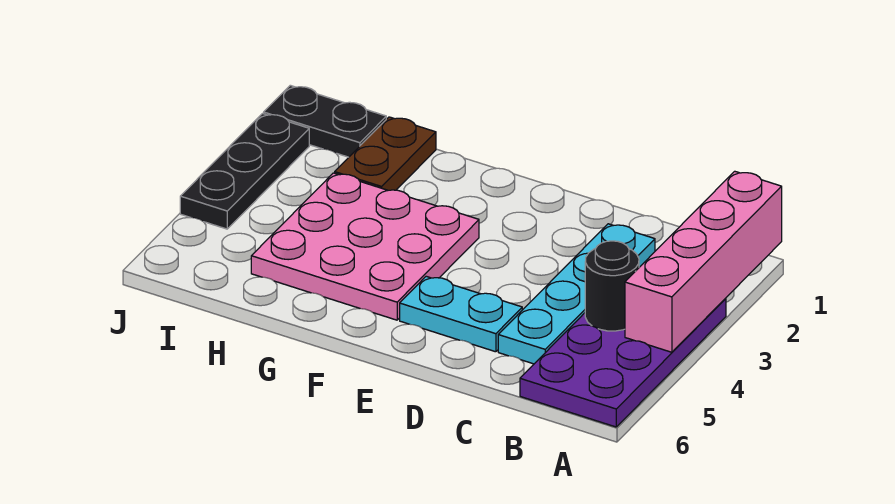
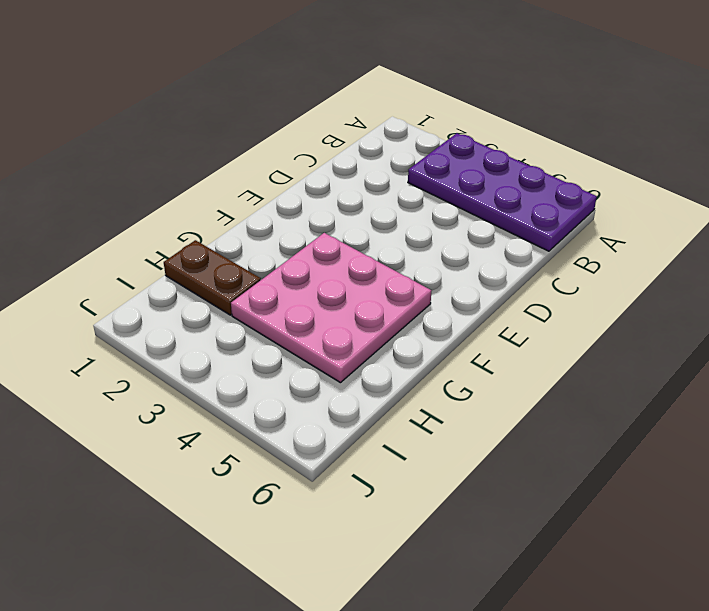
none -> cyan 1x4 plate [498,224,655,364]
none -> cyan 1x2 plate [400,276,522,352]

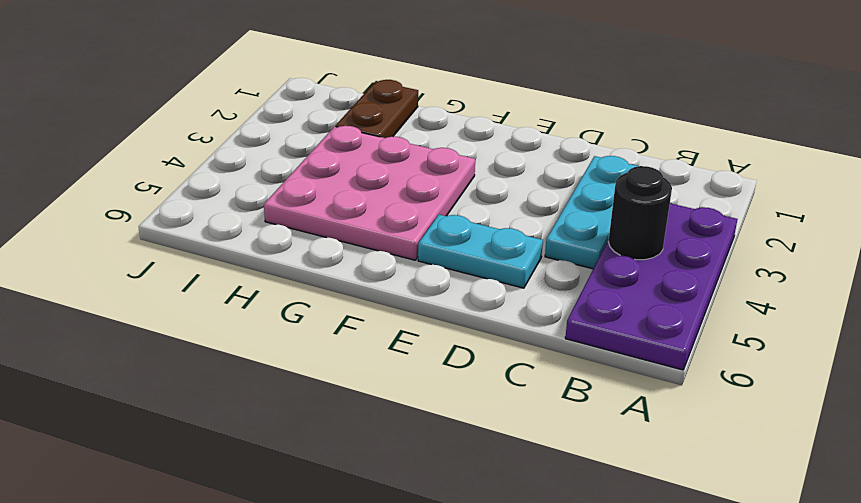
cyan 1x3 plate [545,156,638,269] -> cyan 1x4 plate [498,224,655,364]
none -> black 1x2 plate [264,85,386,157]
none -> black 1x3 plate [180,114,309,229]

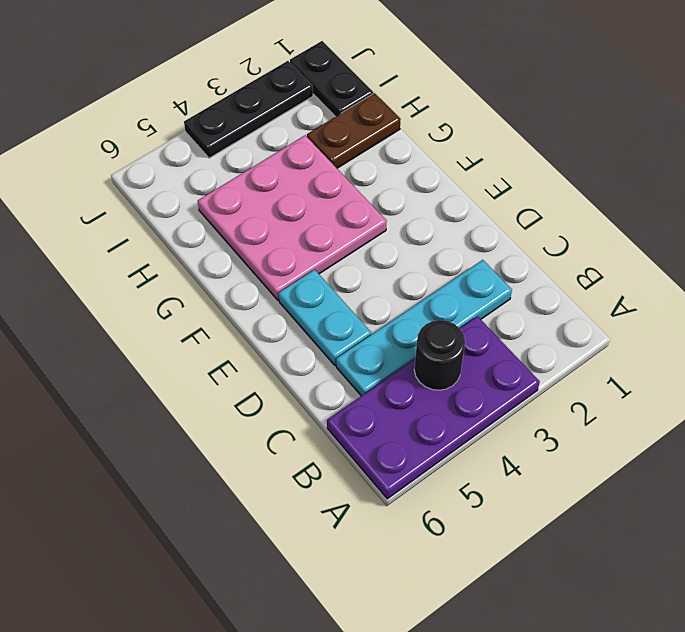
none -> pink 1x4 brick [625,171,782,352]

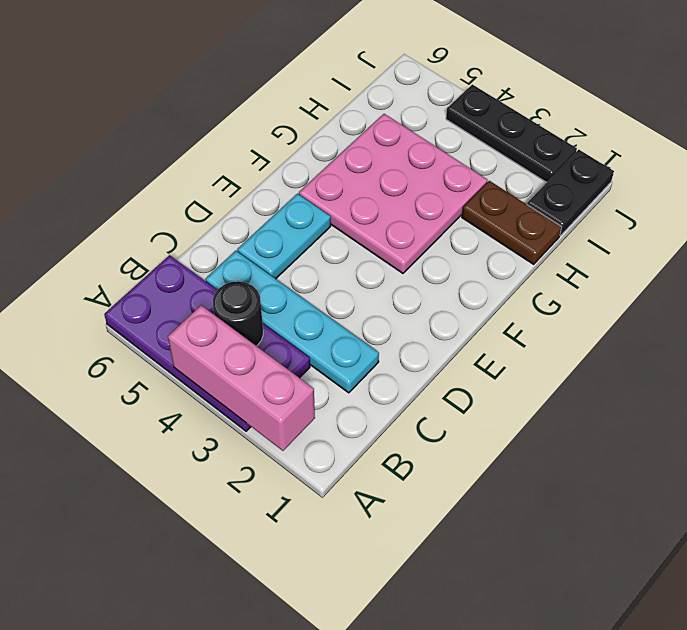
pink 1x3 brick [168,305,315,451] -> pink 1x4 brick [625,171,782,352]

